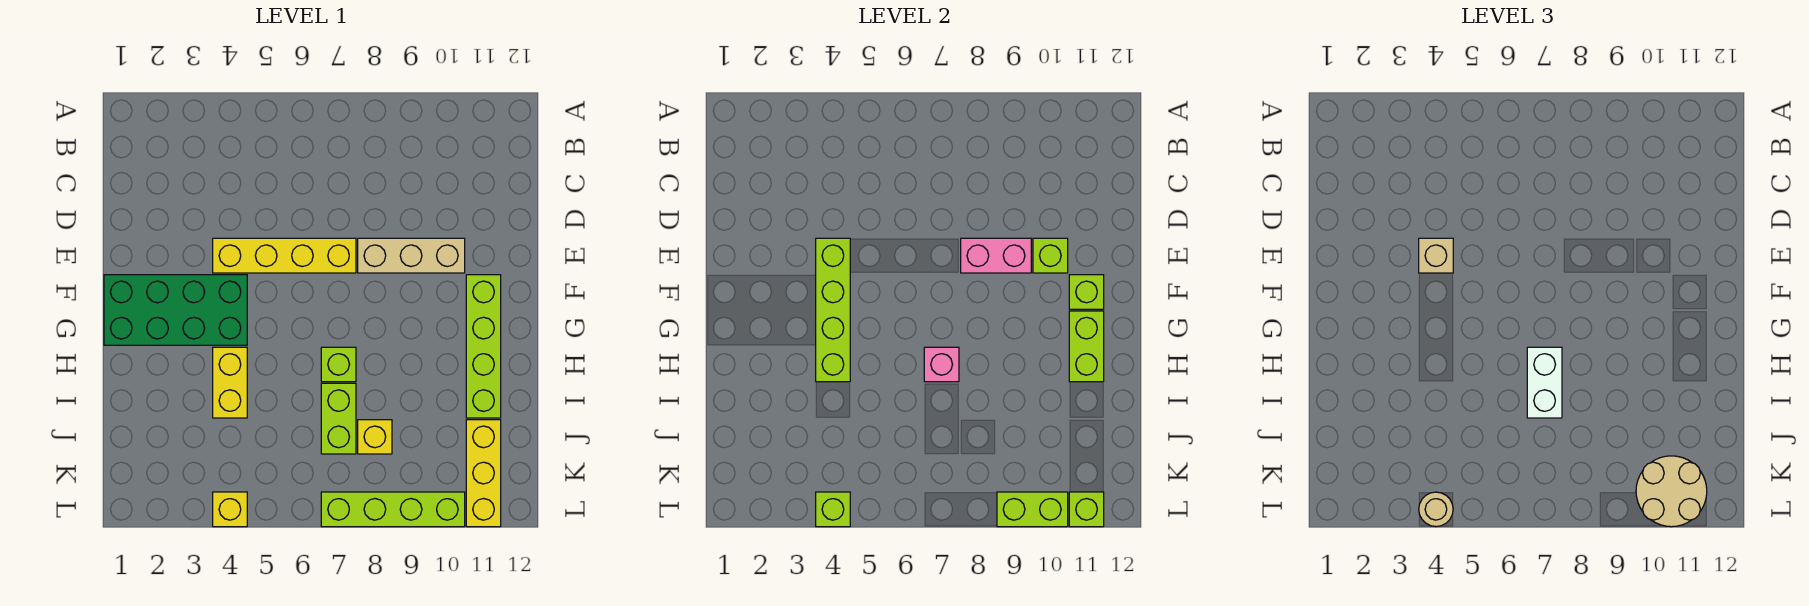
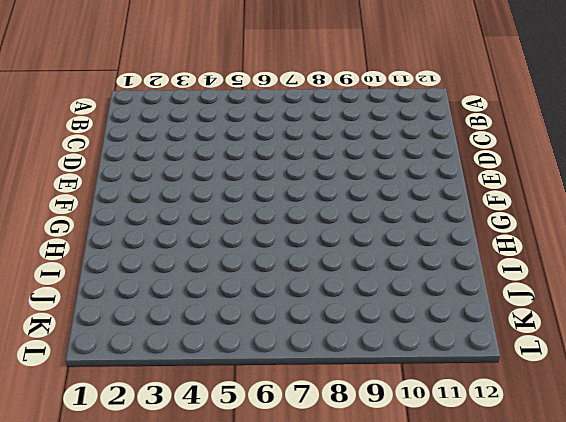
none -> yellow 1x4 brick [213,238,356,273]
none -> tan 1x3 brick [358,238,465,273]
none -> green 2x4 brick [104,275,247,345]

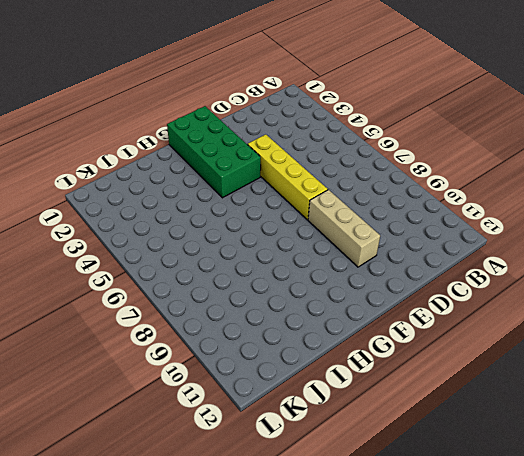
none -> lime 1x4 brick [466,275,501,418]
none -> yellow 1x2 brick [213,347,247,418]
none -> lime 1x1 brick [321,347,356,382]

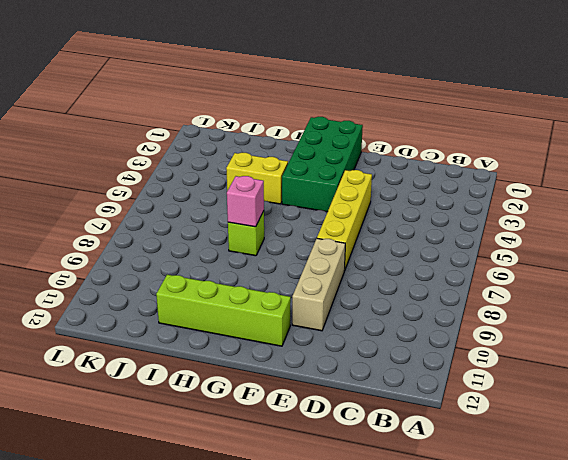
none -> lime 1x2 brick [321,383,356,454]
none -> yellow 1x1 brick [358,420,392,454]
none -> yellow 1x3 brick [466,420,501,527]

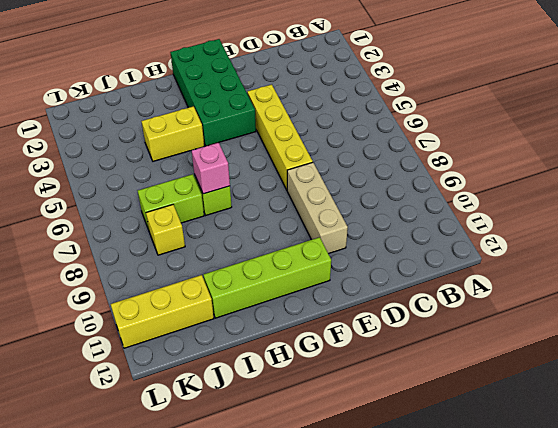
none -> yellow 1x1 brick [213,492,247,527]
none -> lime 1x4 brick [321,492,465,527]
none -> lime 1x4 brick [816,238,850,382]

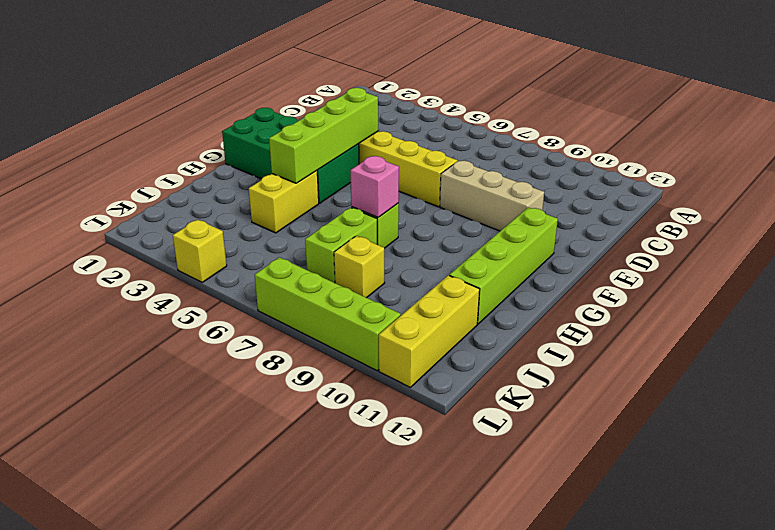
none -> pink 1x2 brick [961,238,1031,273]
none -> lime 1x1 brick [1033,238,1068,273]
none -> lime 1x1 brick [1069,275,1104,309]

